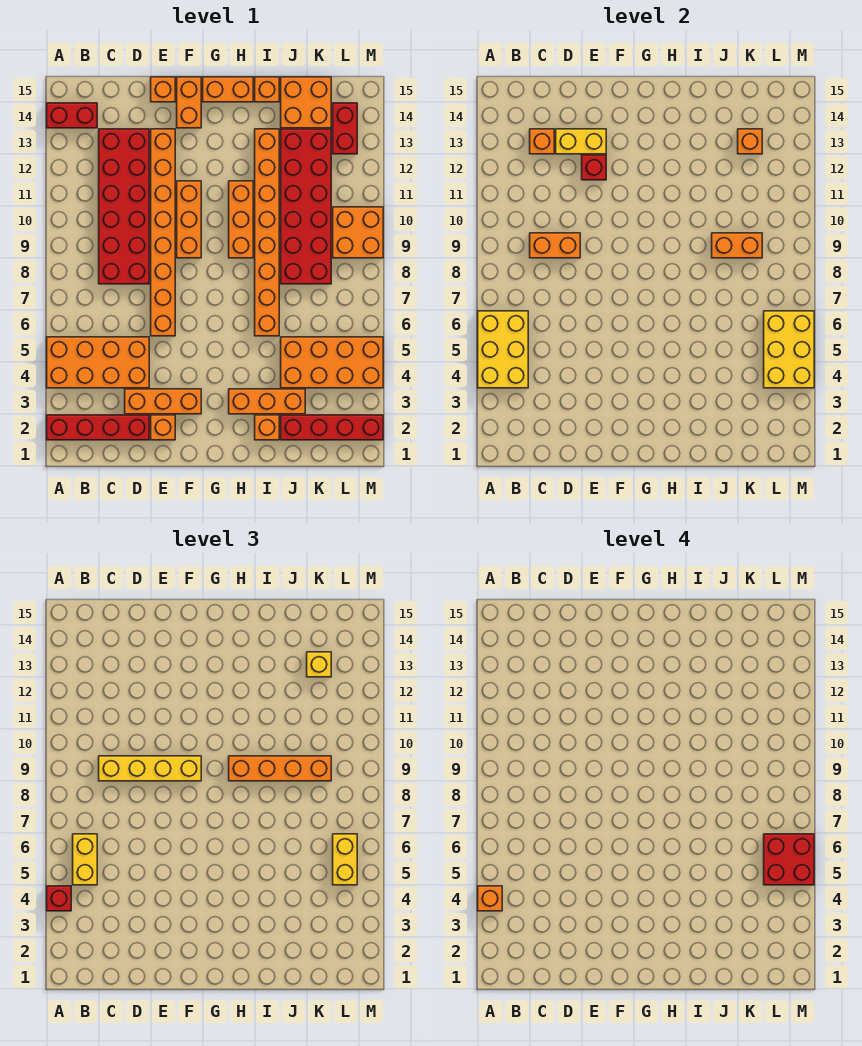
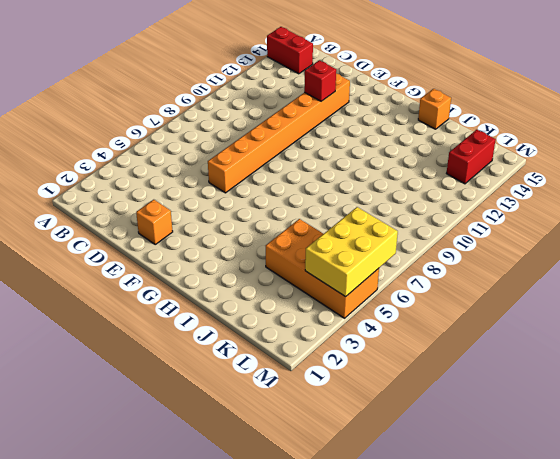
none -> red 1x4 brick [47,415,149,440]
none -> orange 2x4 brick [47,337,149,388]
none -> red 2x6 brick [99,129,149,284]
none -> orange 1x3 brick [125,389,201,414]

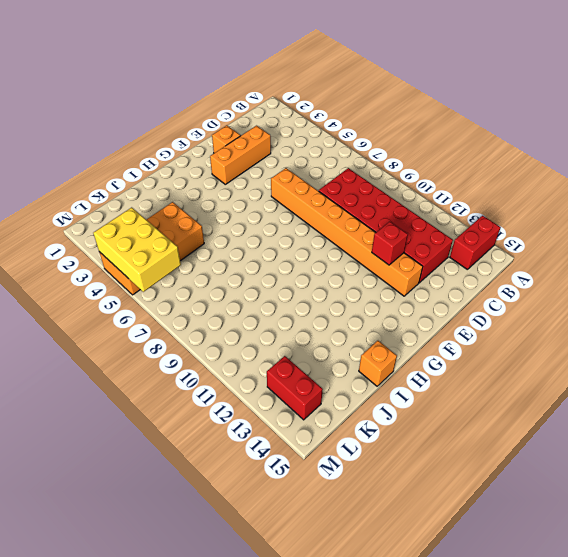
none -> red 1x4 brick [47,415,149,440]
none -> orange 2x4 brick [47,337,149,388]
none -> orange 1x1 brick [151,77,175,102]
none -> orange 1x3 brick [177,181,201,258]

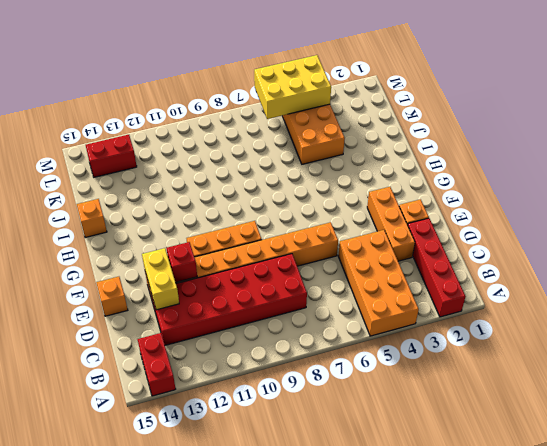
none -> orange 1x2 brick [177,77,201,128]
none -> orange 1x2 brick [203,77,253,102]
none -> orange 1x3 brick [229,389,305,414]
none -> orange 1x3 brick [229,181,253,258]

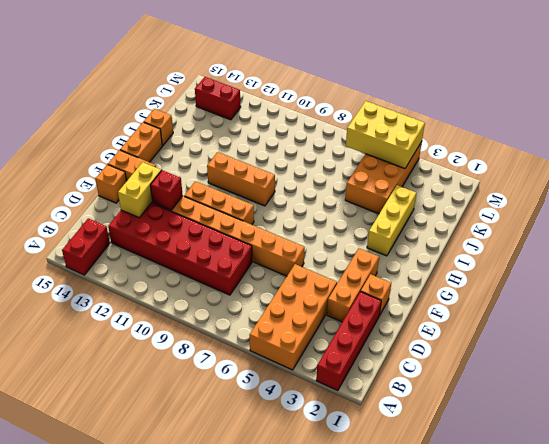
yellow 1x3 brick [367,185,416,256] -> orange 1x3 brick [229,389,305,414]
none -> orange 1x1 brick [255,415,279,440]
none -> orange 1x8 brick [255,129,279,336]
none -> red 1x4 brick [281,415,383,440]
none -> red 2x6 brick [281,129,331,284]

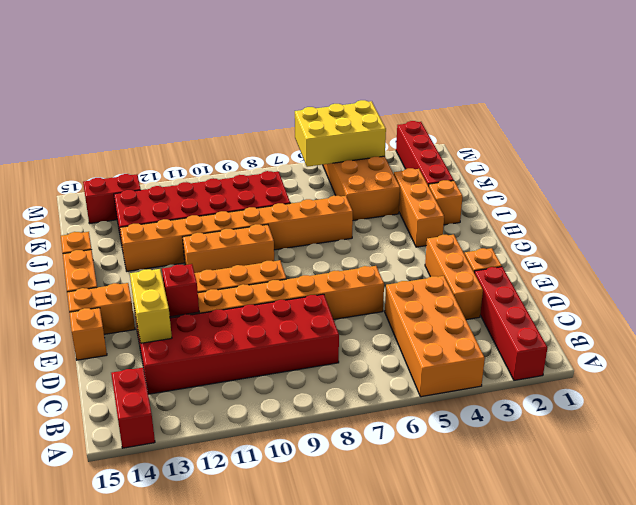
none -> orange 2x2 brick [281,77,331,128]
none -> orange 2x2 brick [333,207,383,258]
none -> yellow 2x3 brick [478,311,528,388]
none -> orange 1x2 brick [530,233,580,258]

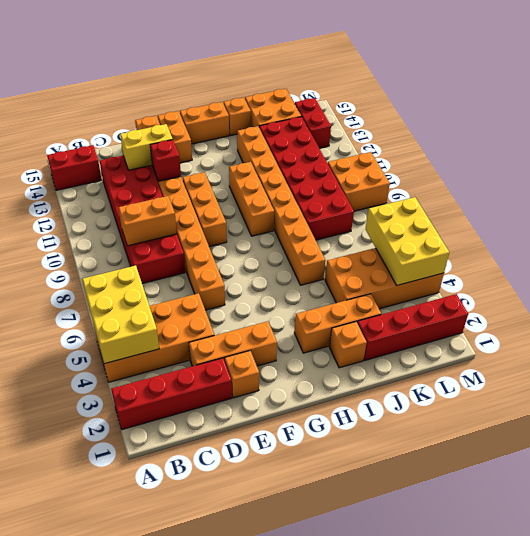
none -> orange 1x1 brick [530,129,554,154]
none -> orange 1x2 brick [712,233,762,258]
none -> orange 1x1 brick [738,129,762,154]
none -> red 1x1 brick [47,886,71,911]

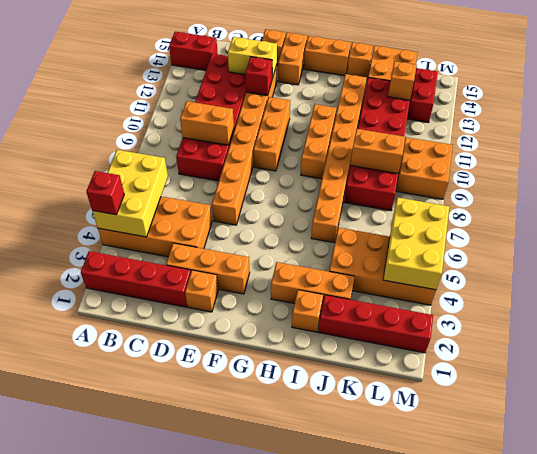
none -> orange 1x1 brick [530,129,554,154]
none -> yellow 1x2 brick [73,834,97,885]
none -> yellow 1x4 brick [99,756,201,781]
none -> orange 1x4 brick [229,756,331,781]

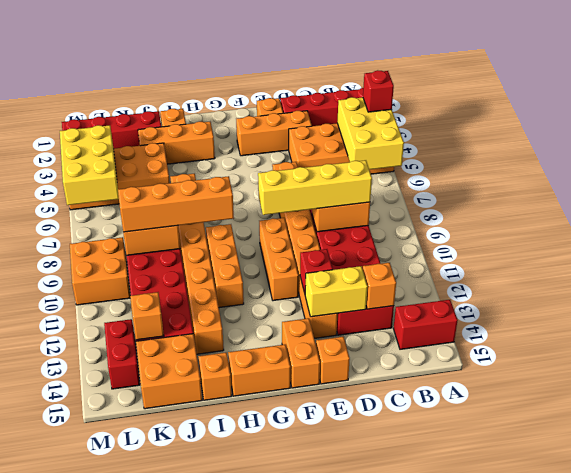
none -> yellow 1x2 brick [73,834,97,885]
none -> yellow 1x1 brick [307,652,331,677]
none -> yellow 1x2 brick [333,834,357,885]
none -> orange 1x1 brick [478,886,502,911]

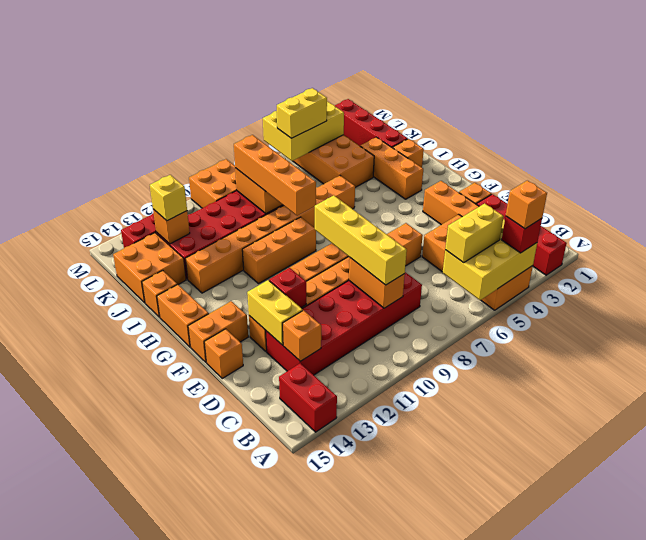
none -> red 2x2 brick [764,834,814,885]

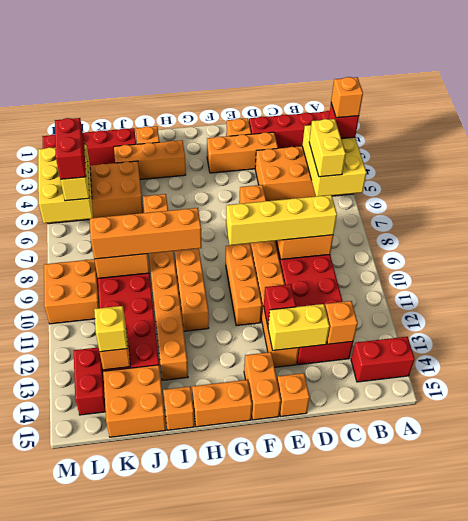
red 1x2 brick [55,118,86,179] -> red 2x2 brick [764,834,814,885]

